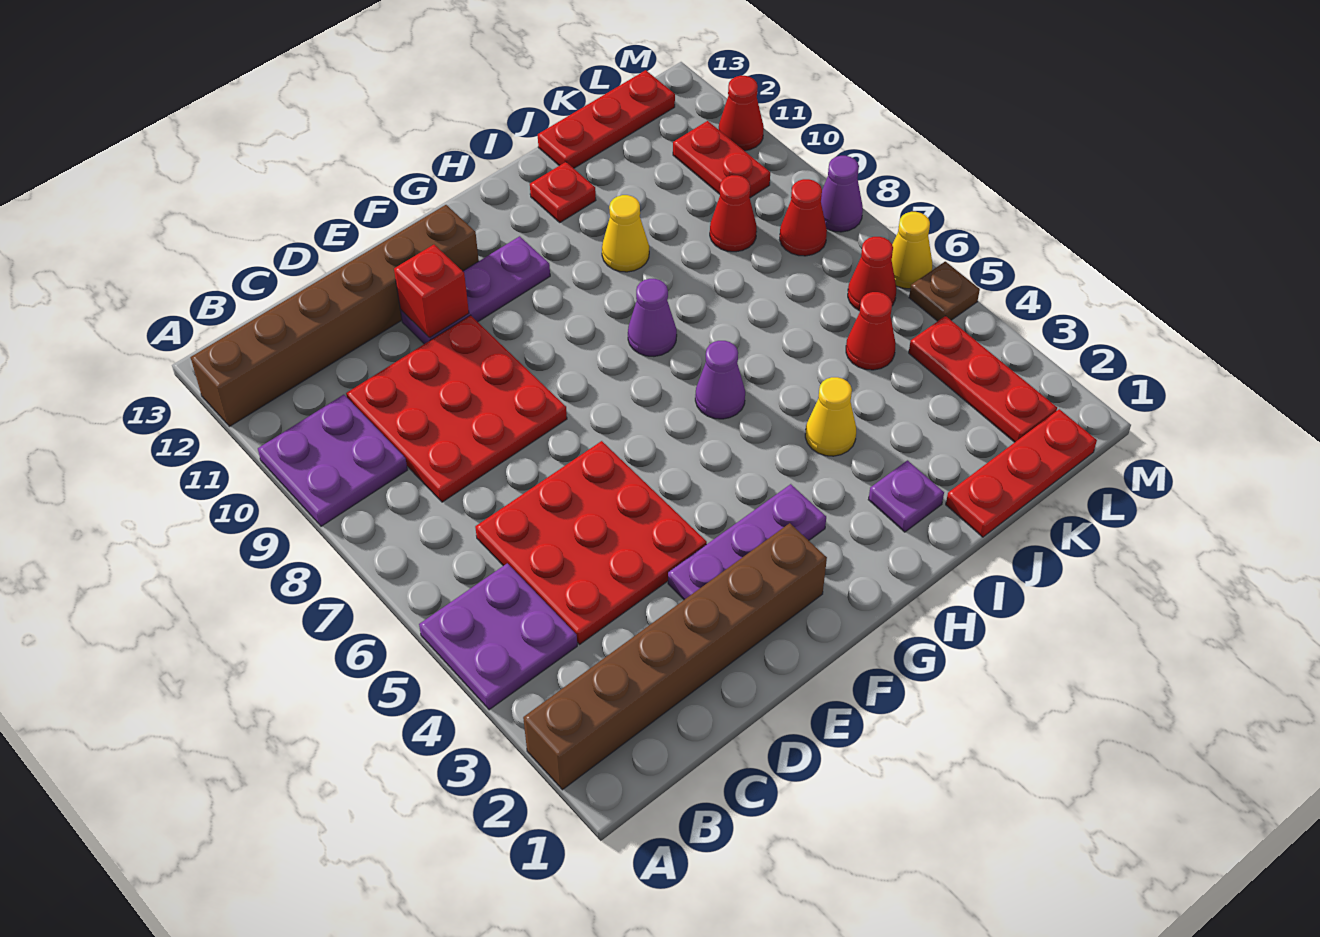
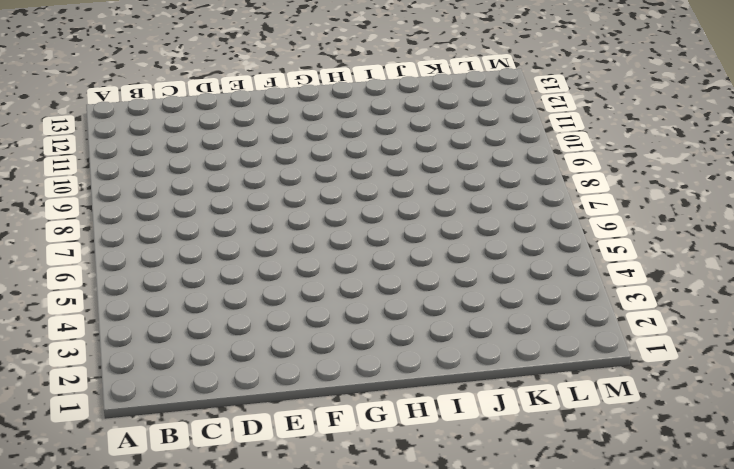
none -> brown 1x6 brick [523,523,827,790]
none -> purple 2x2 plate [419,563,577,710]
none -> purple 2x2 plate [258,395,407,526]

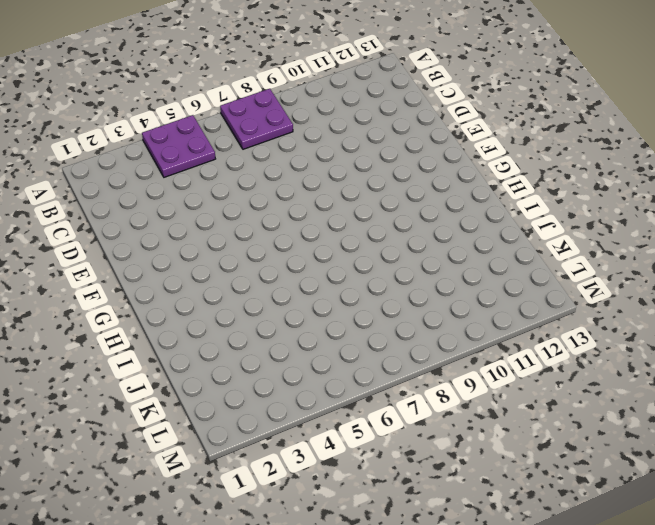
purple 2x2 plate [220,89,293,149] -> purple 2x2 plate moved to [258,395,407,526]
none -> brown 1x6 brick [523,523,827,790]
none -> brown 1x6 brick [191,205,479,426]
none -> red 3x3 plate [475,441,707,644]

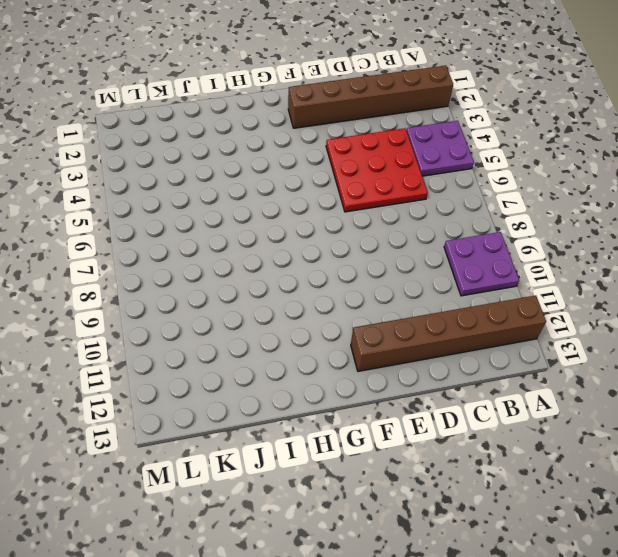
none -> red 3x3 plate [346,315,567,502]
none -> purple 1x3 plate [668,484,826,600]
none -> purple 1x3 plate [400,236,550,344]

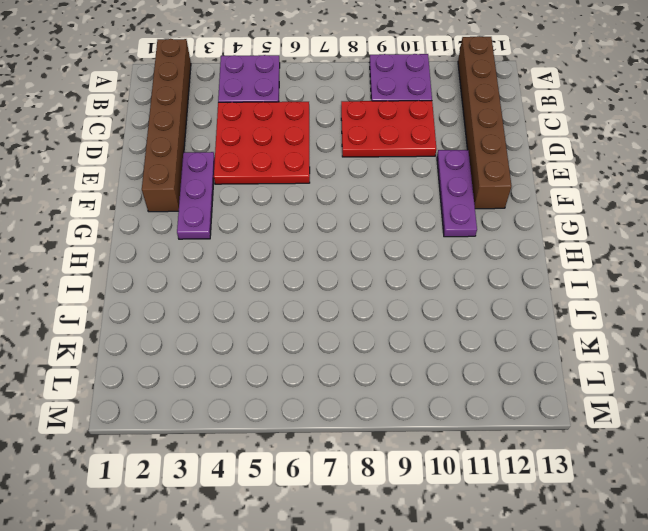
red 2x3 plate [341,101,436,157] -> red 3x3 plate [346,315,567,502]
none -> purple 1x1 cone [695,341,745,419]
none -> purple 1x1 cone [628,279,677,356]
none -> purple 1x1 plate [868,460,944,532]

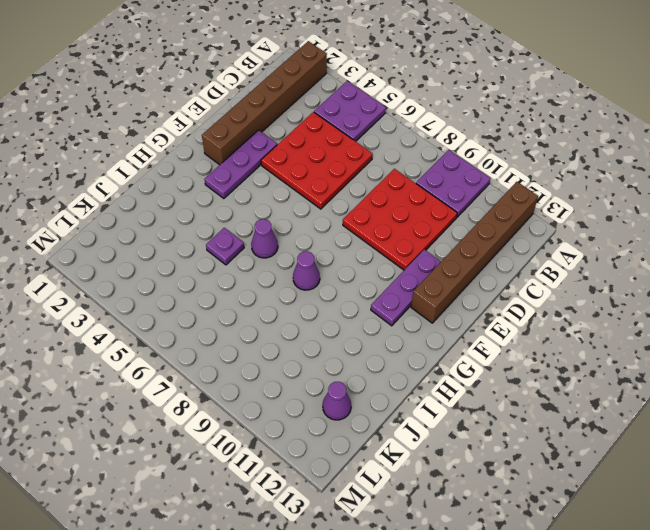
purple 1x1 plate [206,228,244,265] -> purple 1x1 plate moved to [868,460,944,532]
purple 1x1 cone [323,382,351,420] -> purple 1x1 cone moved to [821,156,863,232]
none -> yellow 1x1 cone [805,377,856,456]
none -> yellow 1x1 cone [602,195,649,272]
none -> red 1x1 plate [530,162,596,222]

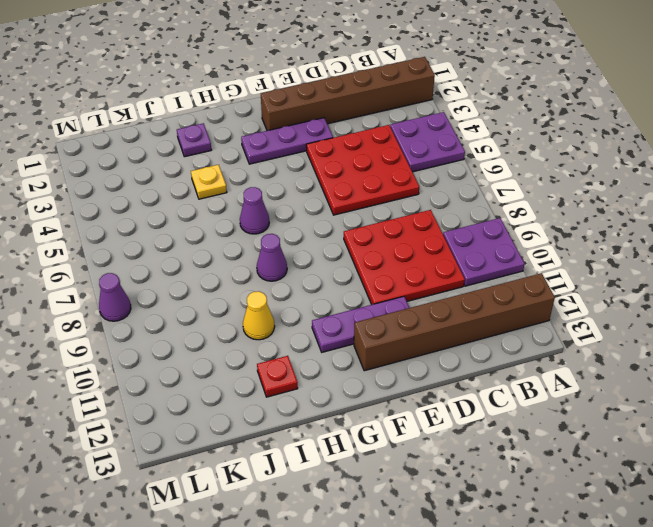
yellow 1x1 plate [191,165,227,199] -> yellow 1x1 cone [805,377,856,456]
none -> red 1x3 plate [946,409,1097,537]
none -> red 1x3 plate [538,70,675,168]
none -> red 1x1 cone [846,292,896,370]

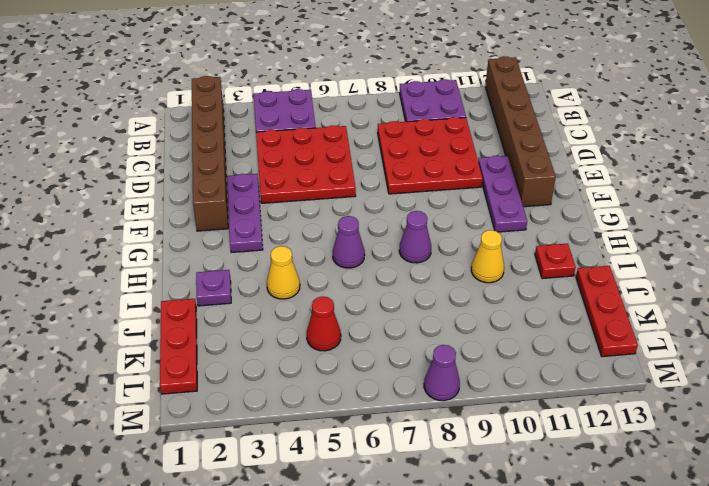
none -> red 1x1 cone [710,175,757,252]
none -> red 1x3 plate [909,316,1057,442]
none -> red 1x1 cone [848,237,896,311]

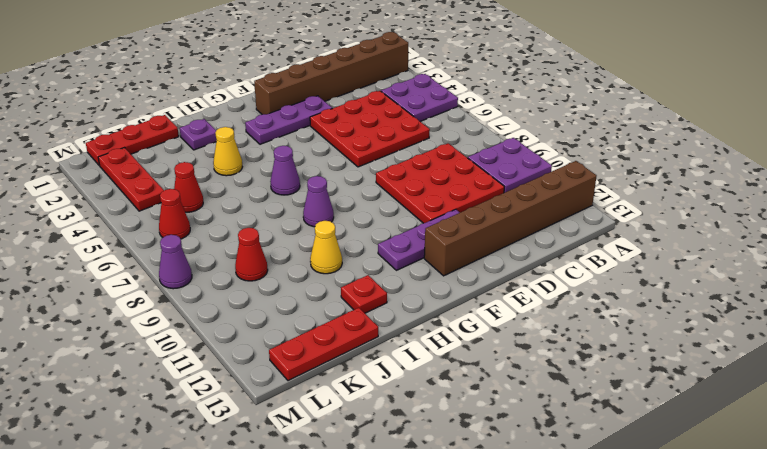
none -> red 1x1 cone [780,179,827,256]
none -> red 1x2 plate [673,121,770,198]
none -> brown 1x1 plate [909,261,980,321]

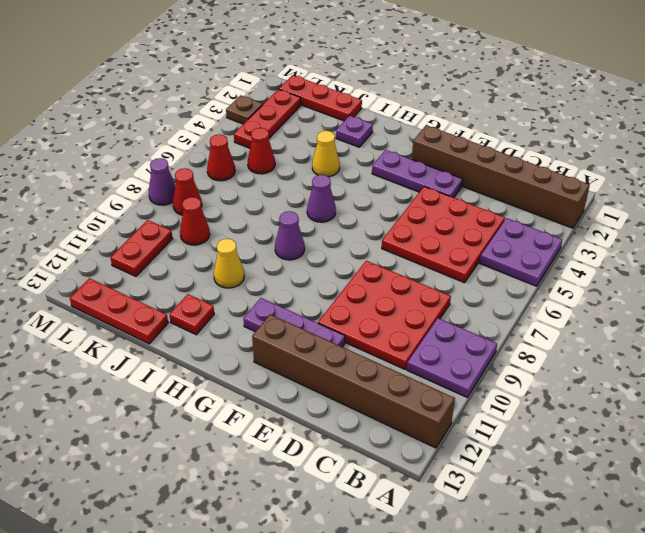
brown 1x1 plate [226,95,263,124] -> brown 1x1 plate moved to [909,261,980,321]
none -> yellow 1x1 cone [892,212,932,289]
none -> red 1x1 cone [719,76,764,151]
none -> red 1x1 brick [394,245,469,337]

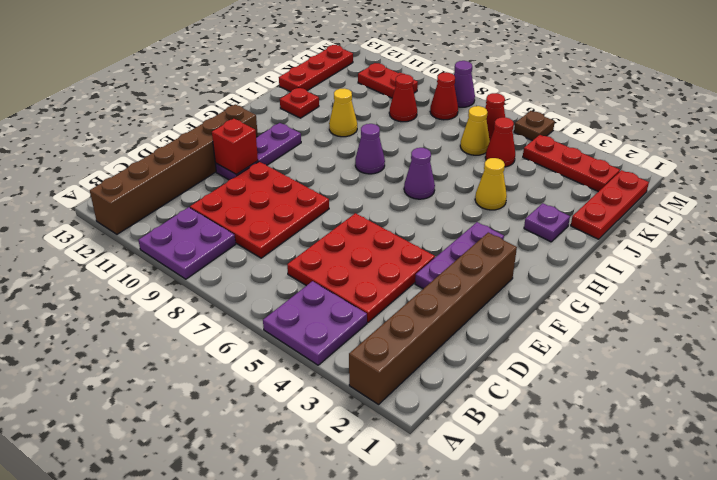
yellow 1x1 cone [460,106,490,155] -> yellow 1x1 cone moved to [892,212,932,289]
none -> red 1x1 cone [719,76,764,151]

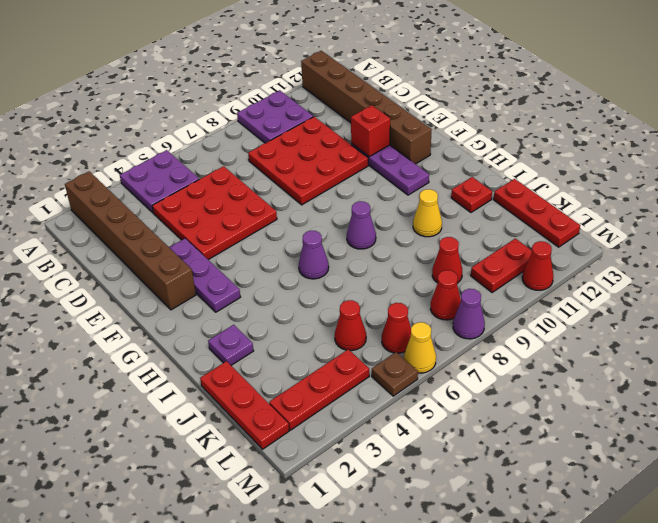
none -> yellow 1x1 cone [805,377,856,456]

